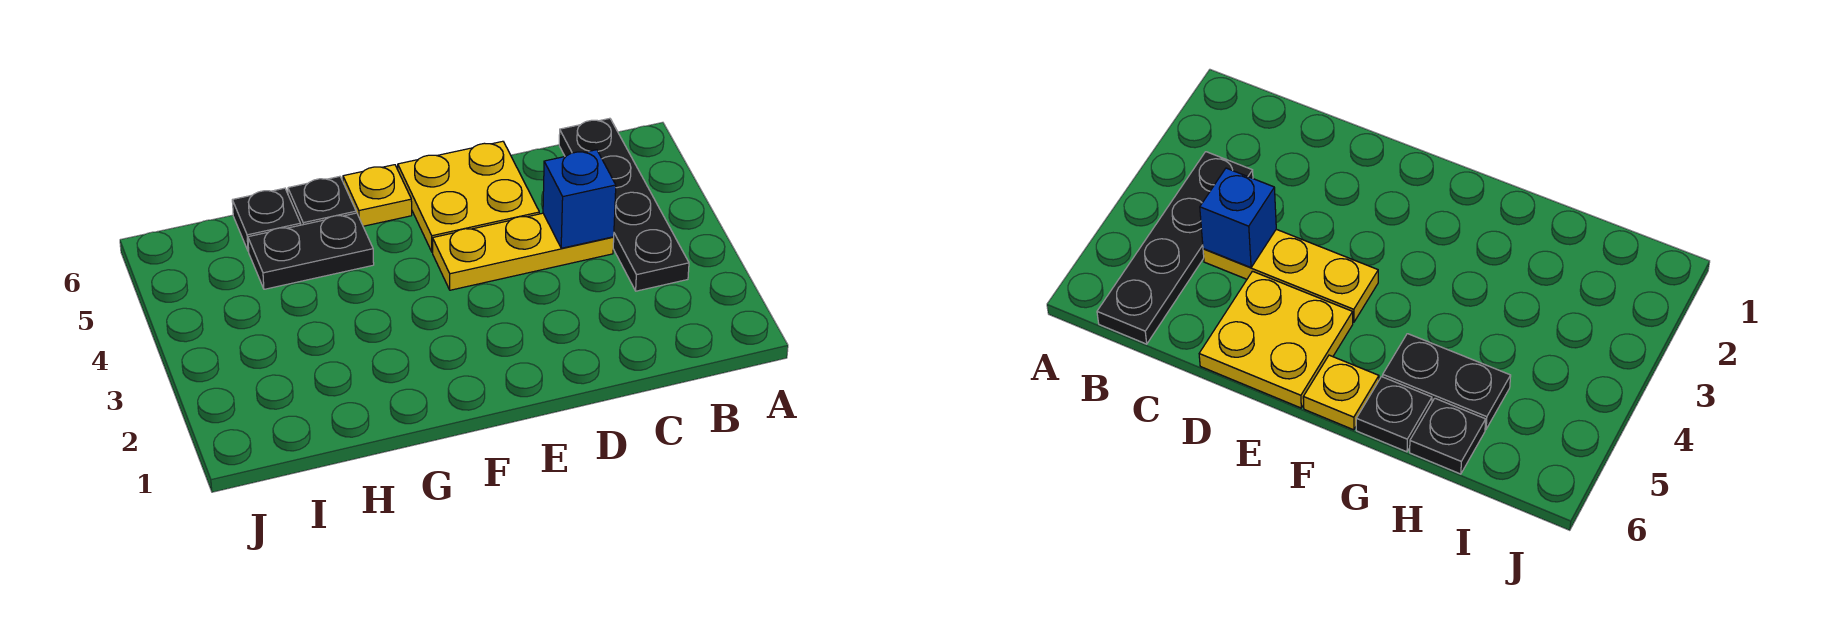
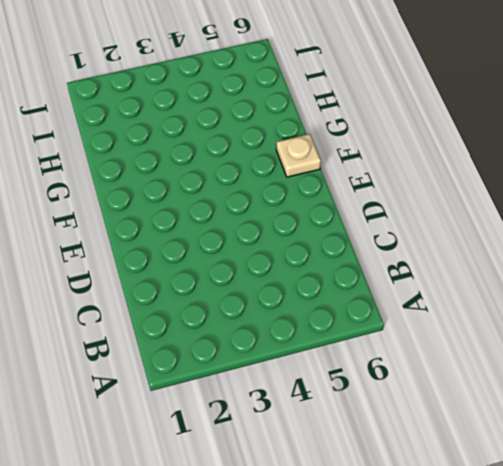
tan 1x1 plate [276,134,321,177] -> yellow 1x1 plate [343,165,412,226]
none -> black 1x4 plate [559,118,689,291]
none -> yellow 1x3 plate [433,213,614,290]

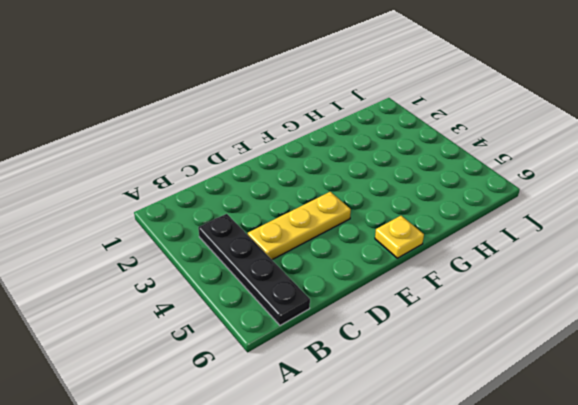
none -> yellow 2x2 plate [398,141,539,252]
none -> black 1x2 plate [248,213,374,289]

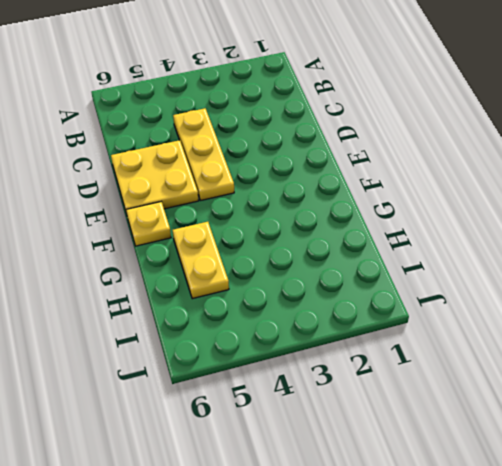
yellow 1x2 plate [173,222,229,299] -> black 1x2 plate [248,213,374,289]
none -> black 1x4 plate [559,118,689,291]
none -> black 1x1 plate [288,176,356,225]

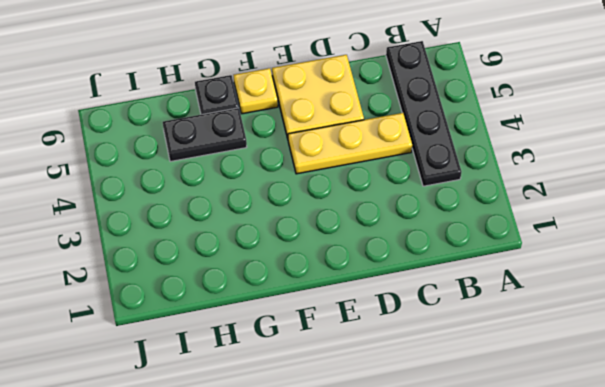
none -> black 1x1 plate [232,188,301,251]
none -> blue 1x1 brick [543,150,616,248]

